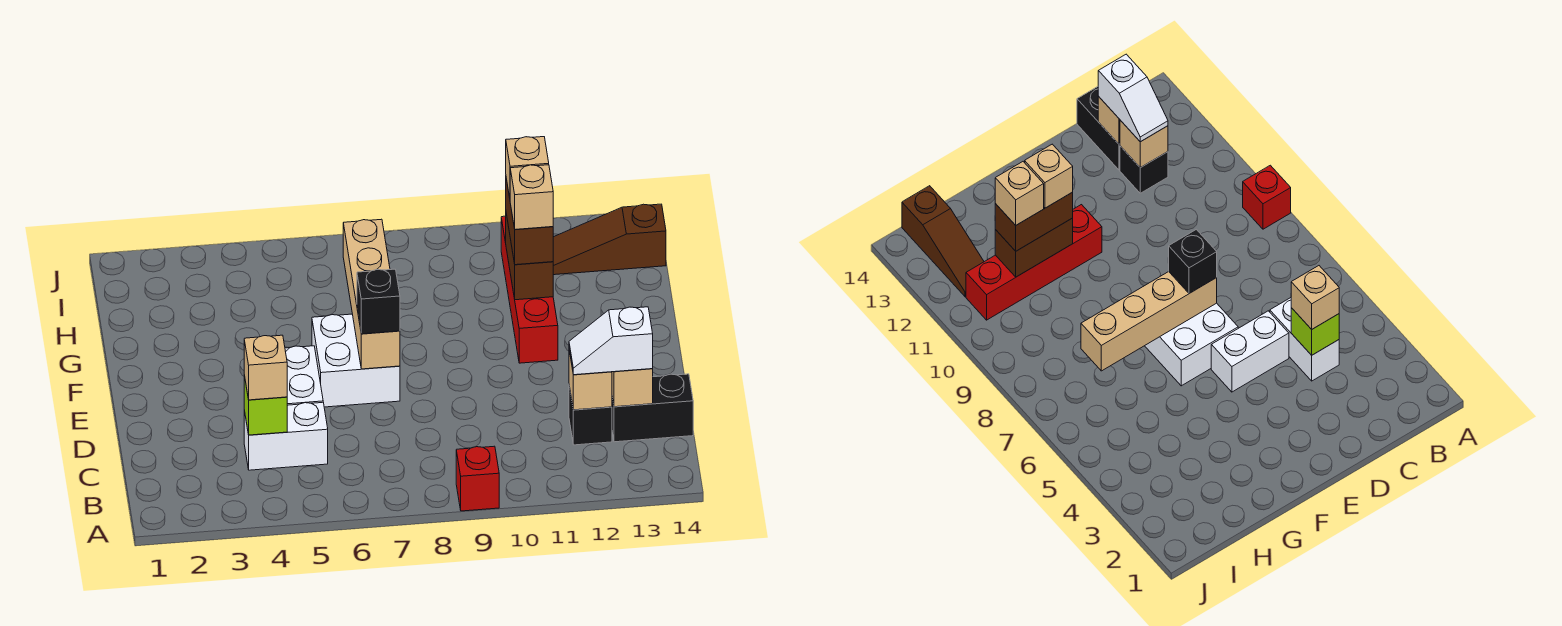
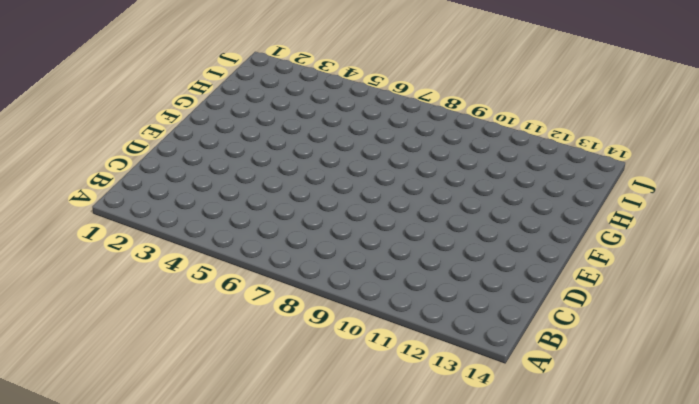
none -> red 1x1 brick [456,446,499,511]
none -> white 1x2 brick [244,402,328,470]
none -> black 1x1 brick [569,386,612,445]

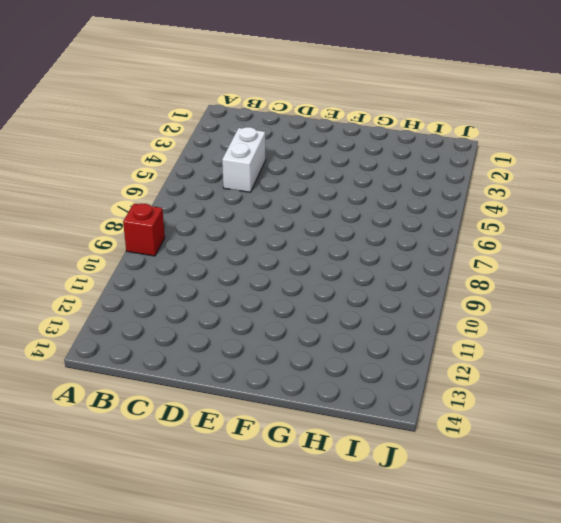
none -> black 1x1 brick [569,386,612,445]
none -> black 1x2 brick [612,374,693,442]
none -> white 1x2 brick [285,346,323,405]

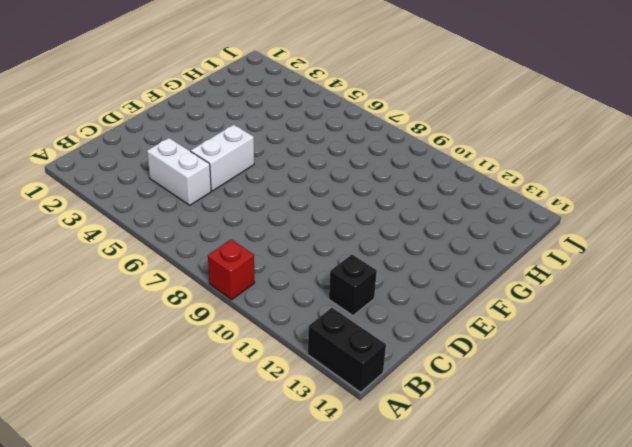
black 1x2 brick [308,308,386,392] -> black 1x2 brick moved to [612,374,693,442]
none -> white 2x2 brick [312,314,400,407]
none -> red 1x4 brick [501,216,558,363]
none -> brown 1x3 slope [553,204,666,275]

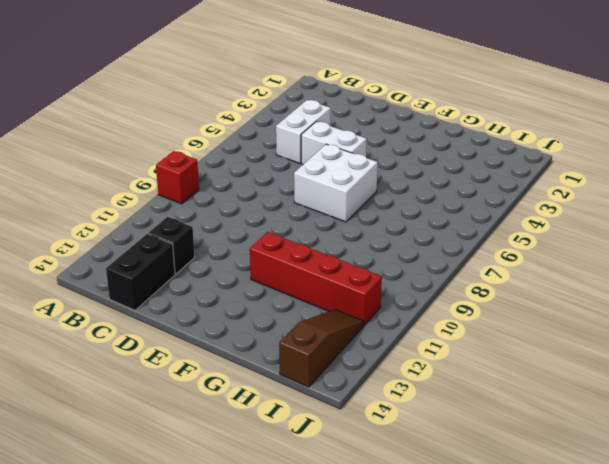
none -> lime 1x1 brick [244,375,287,435]
none -> tan 1x1 brick [569,351,612,410]
none -> tan 1x1 brick [612,369,653,407]

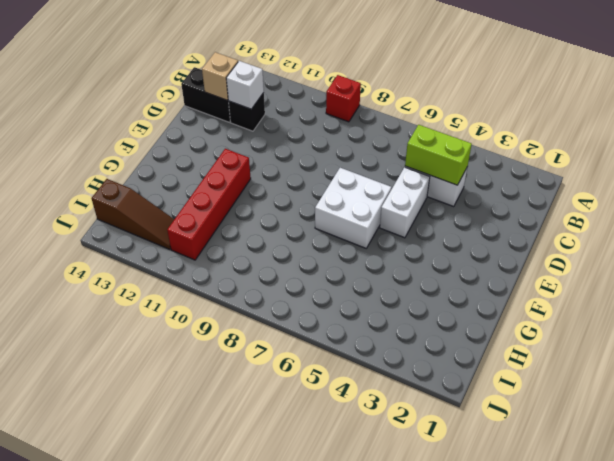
lime 1x2 brick [405,125,472,185] -> lime 1x1 brick [244,375,287,435]
white 1x1 brick [226,61,264,109] -> tan 1x1 brick [569,351,612,410]
none -> tan 1x4 brick [343,219,400,369]
none -> brown 1x2 brick [506,214,553,300]
none -> tan 1x1 brick [244,335,287,400]

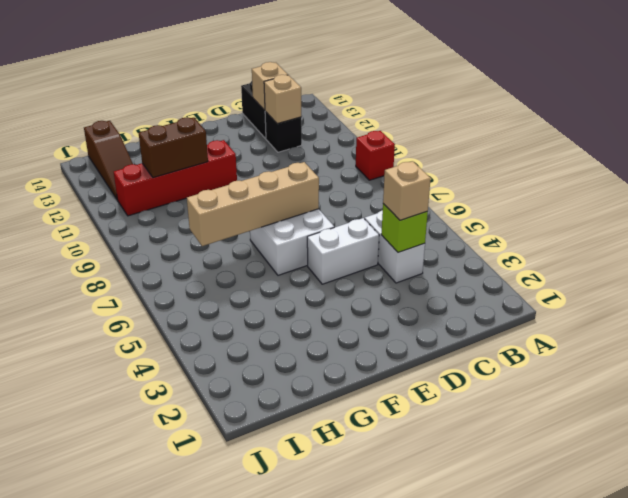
none -> white 1x2 slope [569,307,653,375]
none -> black 1x1 brick [357,269,400,334]
none -> brown 1x2 brick [506,179,553,265]

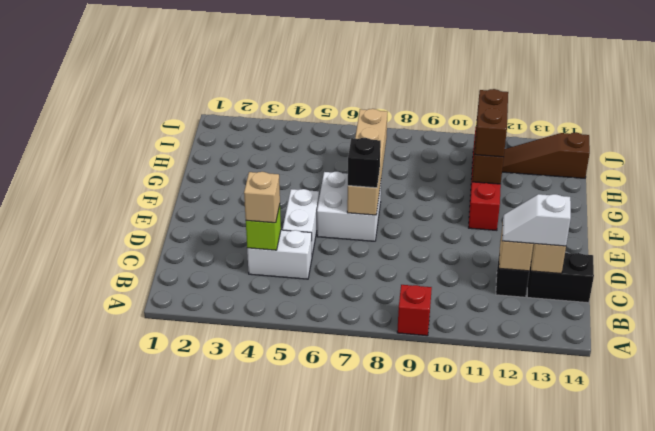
none -> tan 1x1 brick [510,165,553,230]
none -> tan 1x1 brick [506,137,549,198]

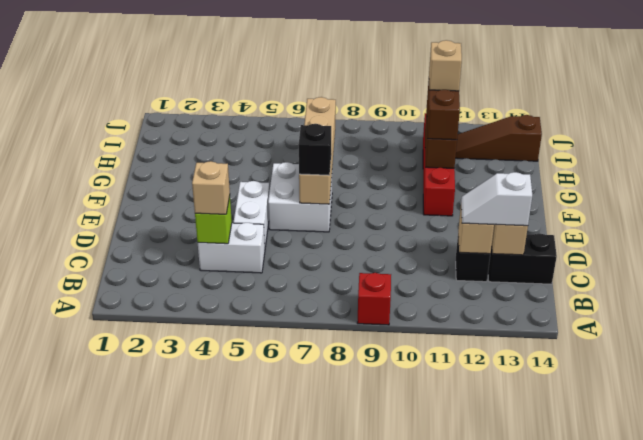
none -> tan 1x1 brick [510,165,553,230]

